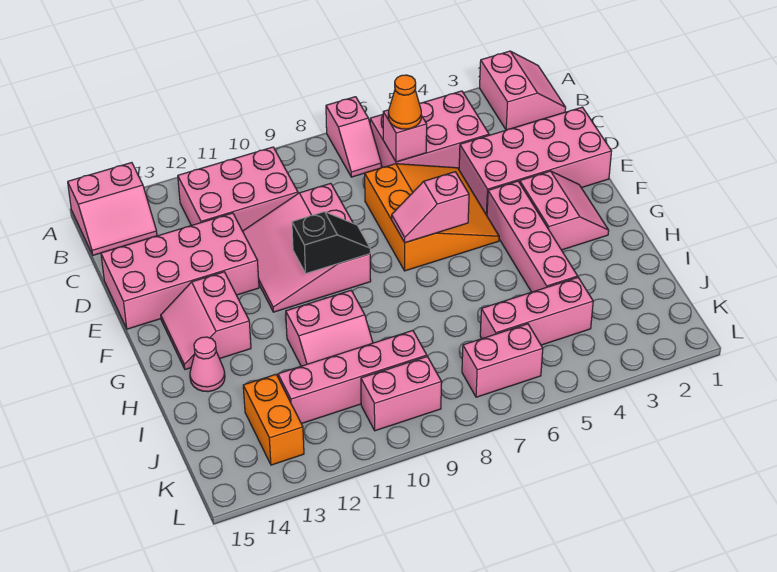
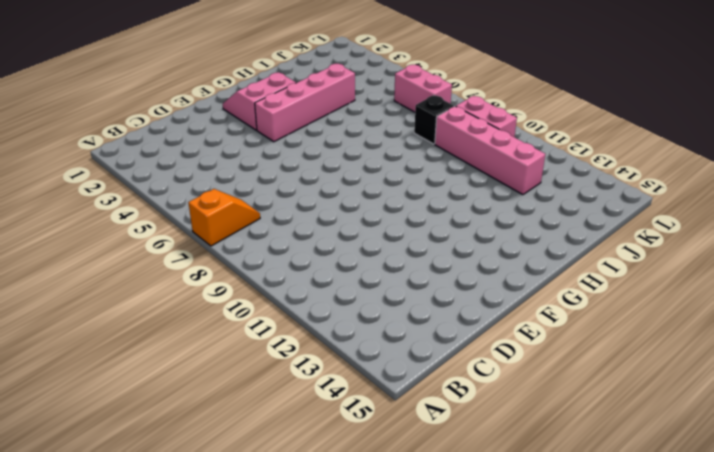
orange 1x2 slope [188,189,260,246] -> pink 1x2 slope [326,97,381,177]
black 1x1 brick [414,95,454,144] -> none
none -> pink 2x2 slope [480,51,566,130]
none -> pink 2x2 slope [68,163,157,255]
none -> pink 2x3 brick [370,91,489,169]

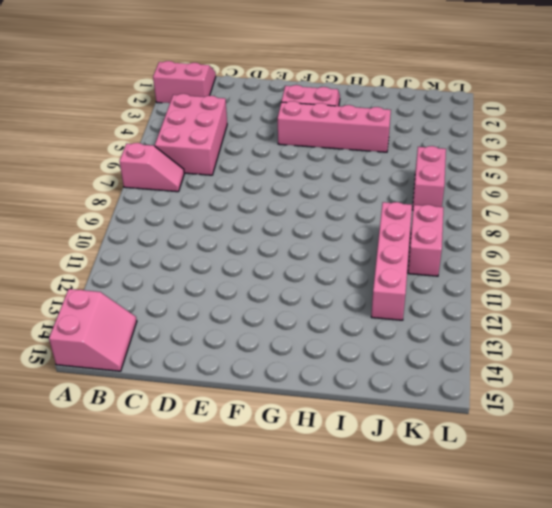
none -> pink 2x3 brick [178,147,298,231]
none -> pink 2x4 brick [459,107,612,215]
none -> orange 3x3 slope [365,164,499,271]

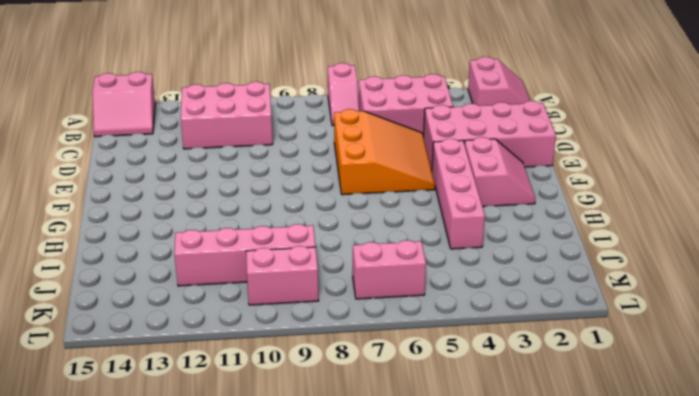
none -> pink 3x3 slope [243,183,371,312]
none -> pink 2x4 brick [101,213,259,329]
none -> pink 2x2 slope [161,272,251,369]

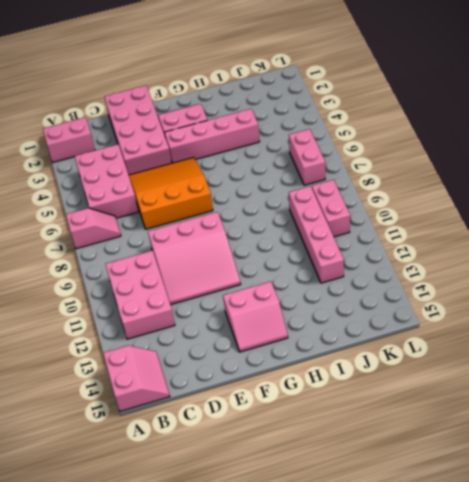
none -> pink 2x4 brick [101,213,259,329]
none -> pink 2x2 slope [286,290,373,366]
none -> pink 1x1 cone [190,337,225,392]

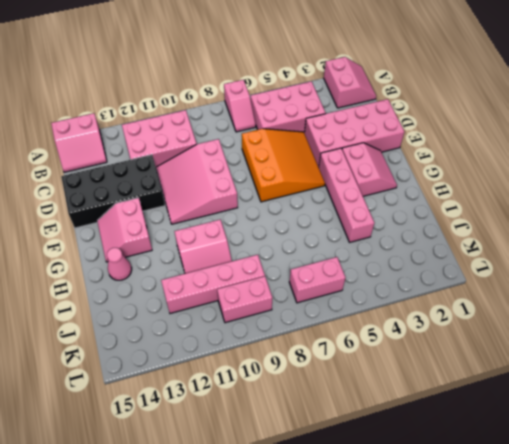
black 2x4 brick [61,155,165,228] -> pink 2x4 brick [101,213,259,329]
none -> pink 1x3 brick [480,278,593,345]
none -> orange 1x2 brick [243,375,304,465]
none -> pink 1x1 brick [383,110,427,162]

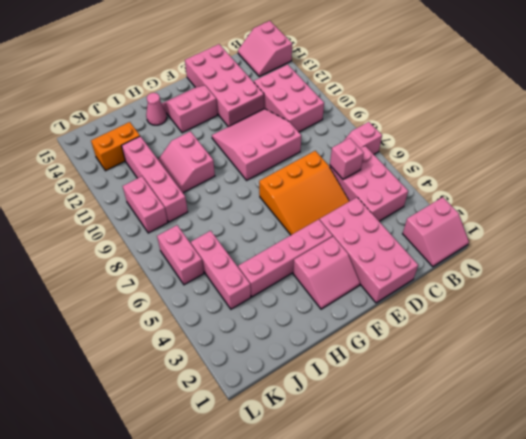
none -> pink 1x2 slope [392,172,469,243]
none -> black 1x2 slope [292,212,370,273]
none -> orange 1x1 cone [388,75,421,129]

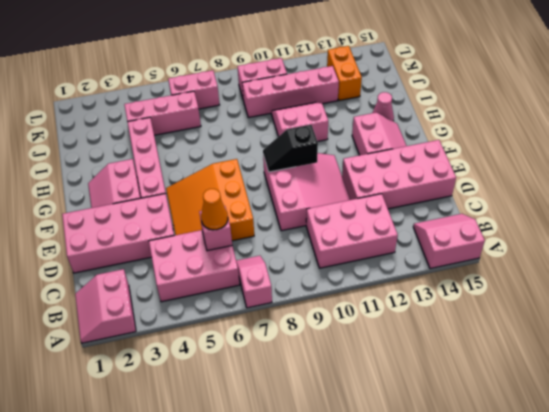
none -> pink 1x2 slope [392,172,469,243]

